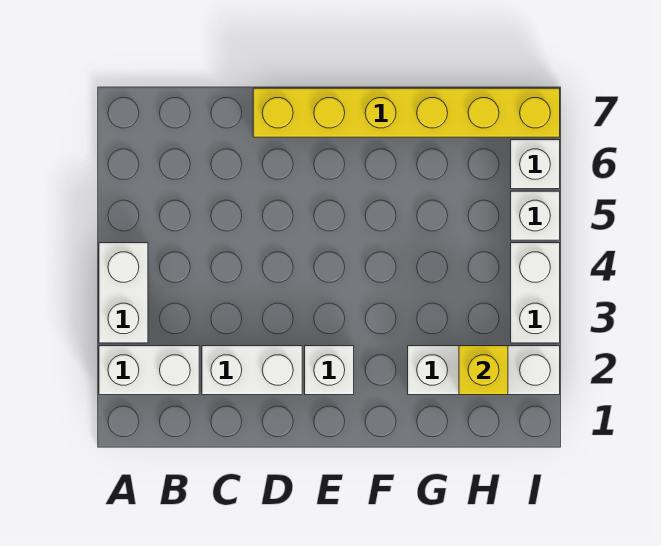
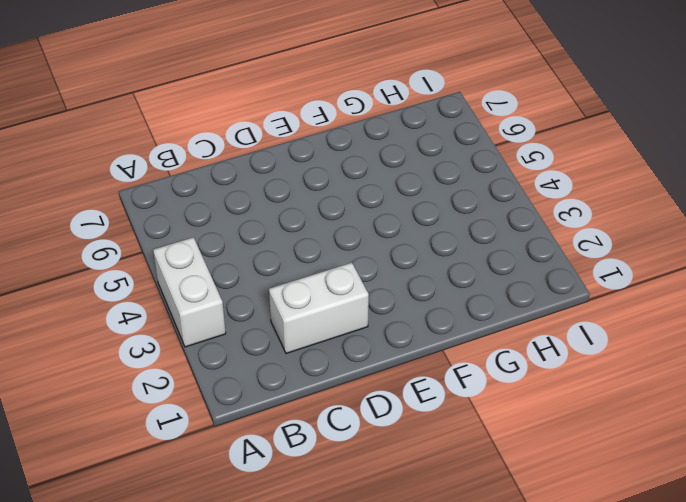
none -> white 1x2 brick [99,346,199,395]
none -> yellow 1x6 brick [253,88,560,137]

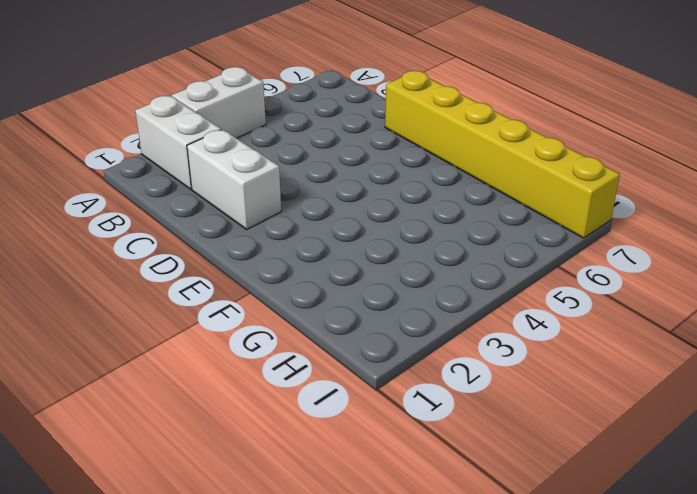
none -> white 1x1 brick [305,346,354,395]
none -> white 1x3 brick [408,346,560,395]

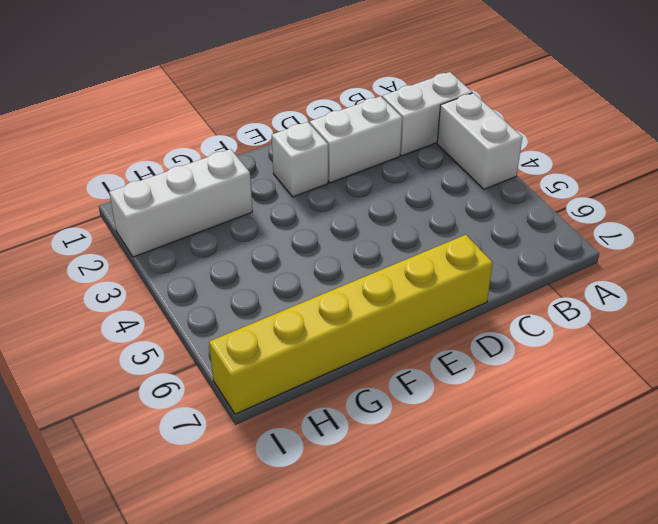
none -> white 1x2 brick [511,243,560,343]
none -> white 1x1 brick [511,191,560,240]

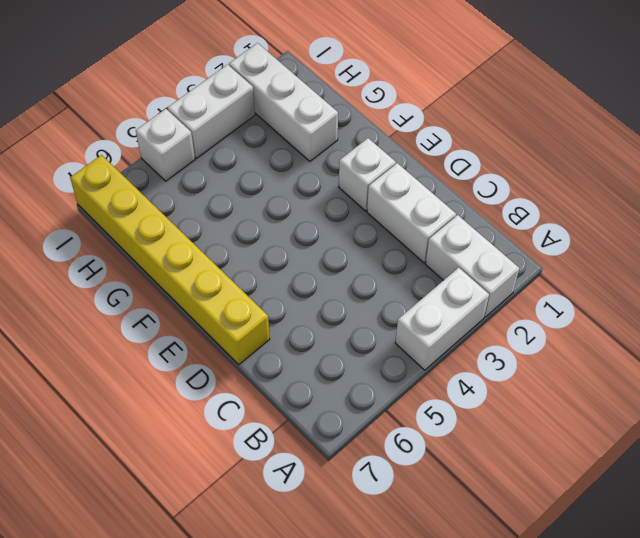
none -> white 1x1 brick [511,140,560,189]
none -> yellow 1x1 brick [459,346,508,395]

